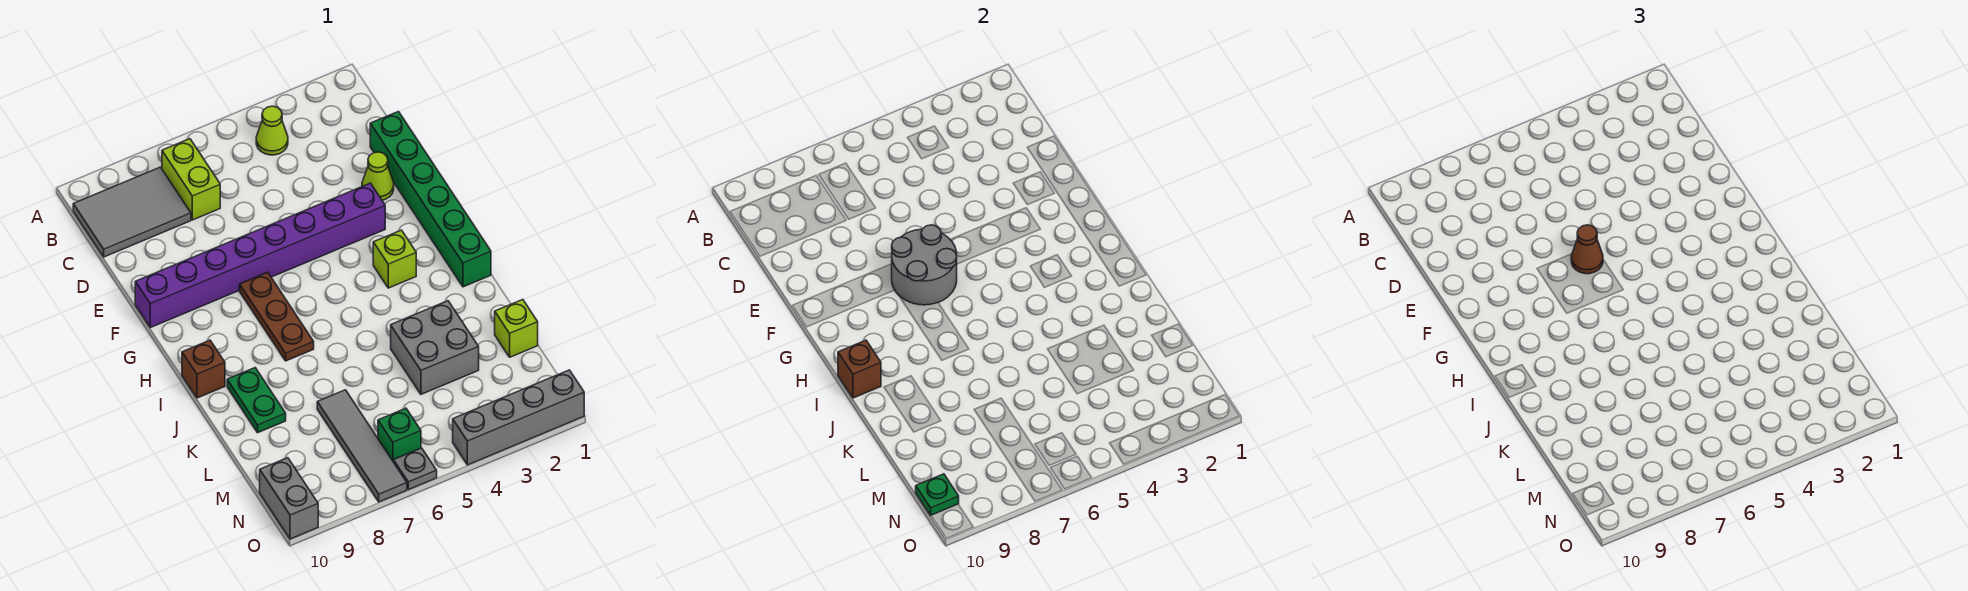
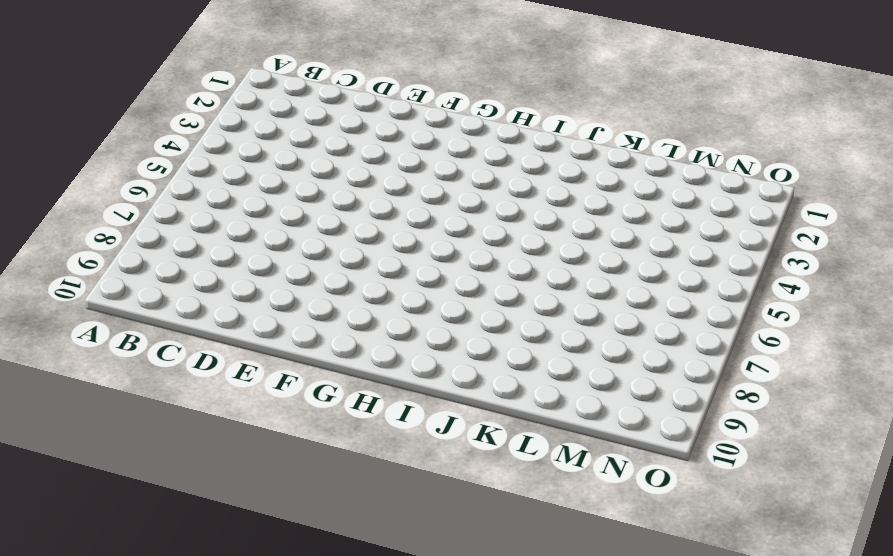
none -> lime 1x1 cone [256,106,288,155]
none -> lime 1x2 brick [162,139,220,220]
none -> grey 2x3 tile [73,167,191,257]

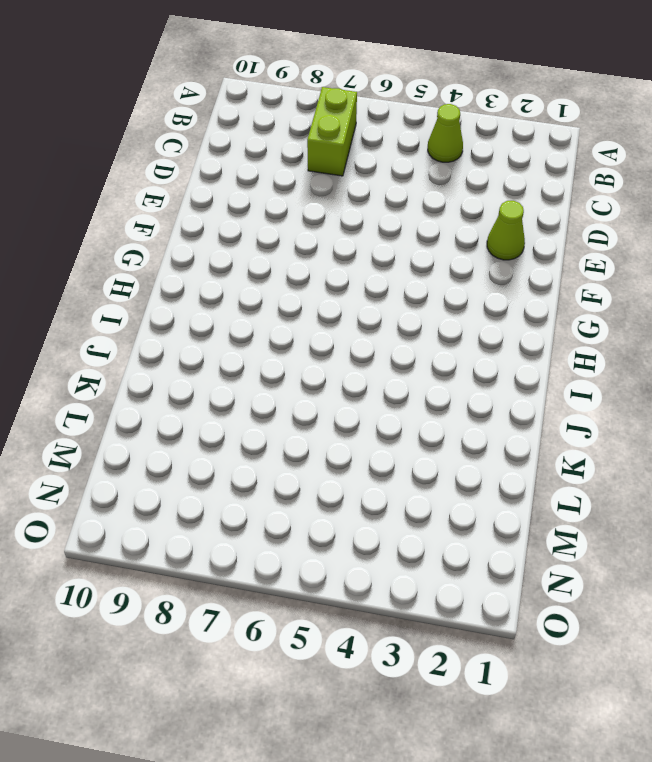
none -> grey 2x3 tile [73,167,191,257]
none -> green 1x6 brick [370,112,491,287]
none -> purple 1x8 brick [135,183,385,328]

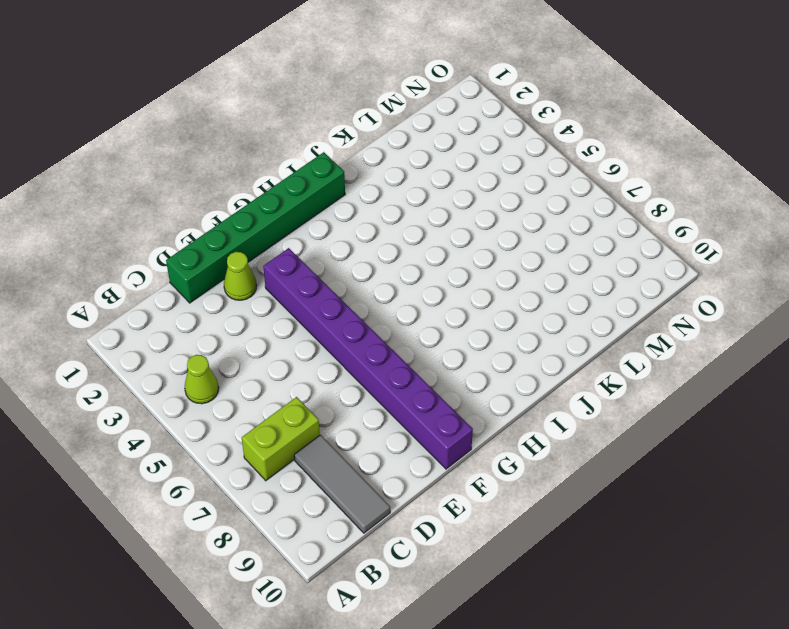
grey 1x3 tile [294,435,390,533] -> grey 2x3 tile [73,167,191,257]
none -> brown 1x3 plate [240,272,314,361]
none -> lime 1x1 brick [373,230,416,288]
none -> brown 1x1 brick [182,340,225,398]

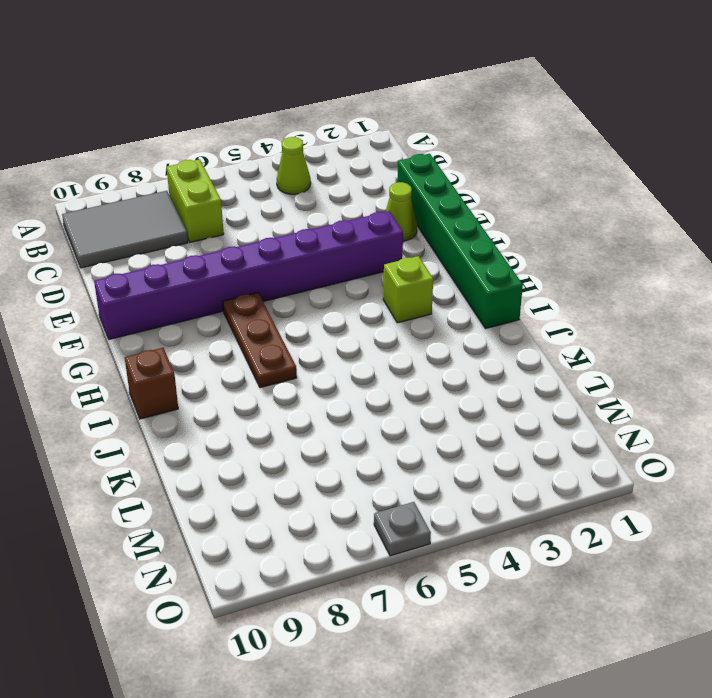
none -> green 1x2 plate [227,368,286,433]
none -> grey 2x2 brick [391,301,479,394]
none -> lime 1x1 brick [495,300,538,357]

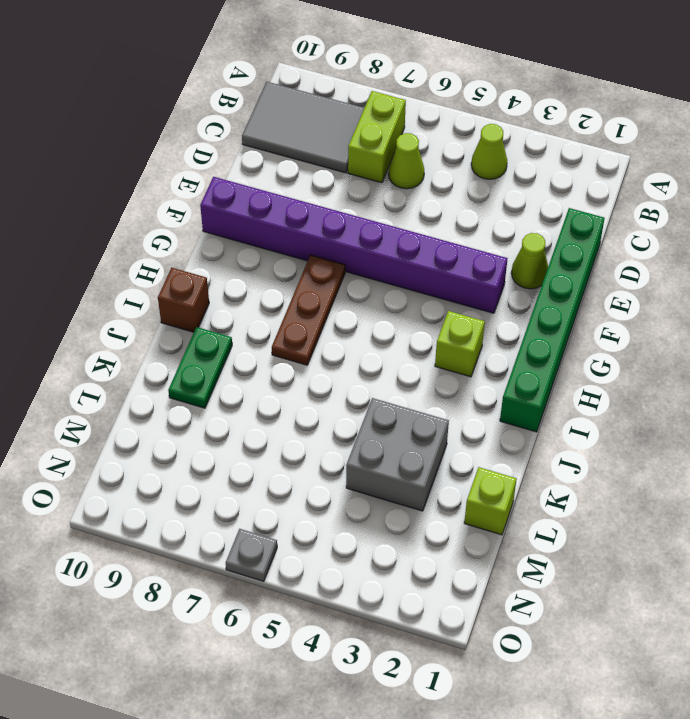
lime 1x1 cone [389,133,424,189] -> none
none -> grey 1x4 tile [317,390,407,502]
none -> green 1x1 brick [378,408,421,462]
none -> grey 1x2 brick [260,458,318,539]

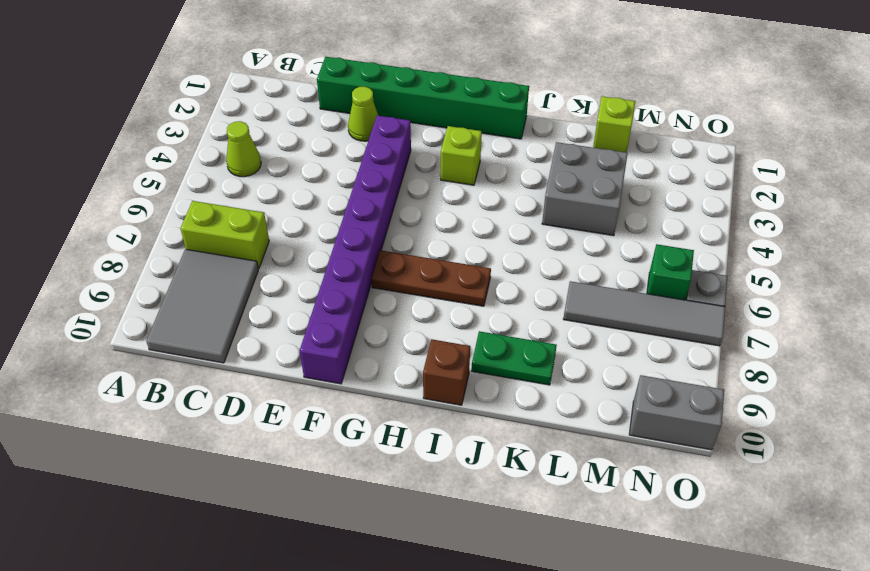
none -> grey 1x4 brick [453,370,584,465]
none -> grey 2x2 round brick [892,225,957,305]
none -> brown 1x1 brick [838,340,881,398]

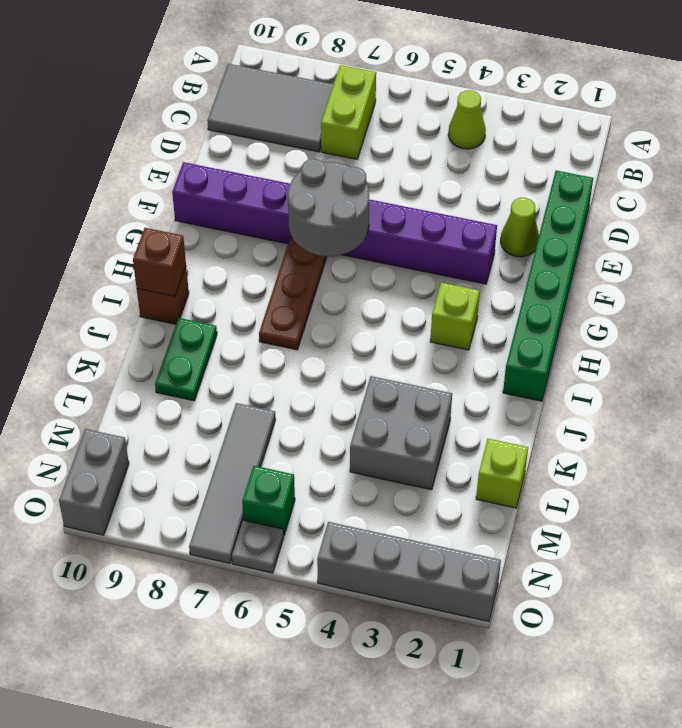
none -> green 1x1 plate [916,474,959,515]
none -> brown 1x1 cone [1571,225,1603,274]

